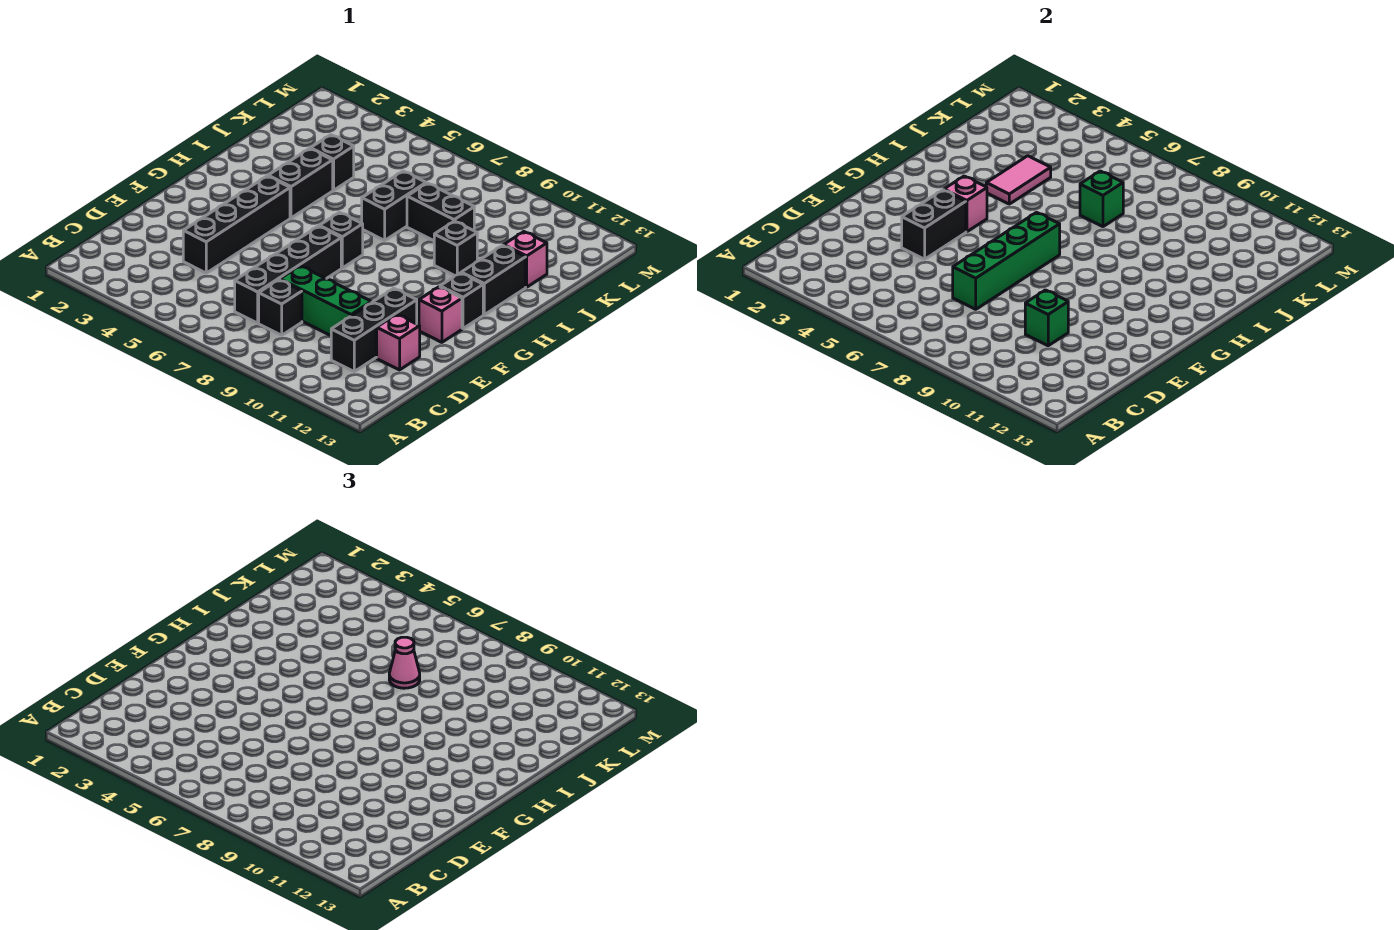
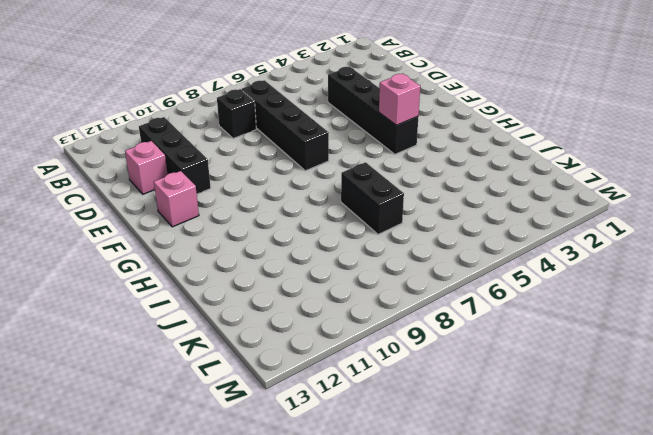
none -> green 1x3 brick [280,266,371,336]
none -> black 1x1 brick [319,212,363,268]
none -> black 1x1 brick [440,273,483,329]

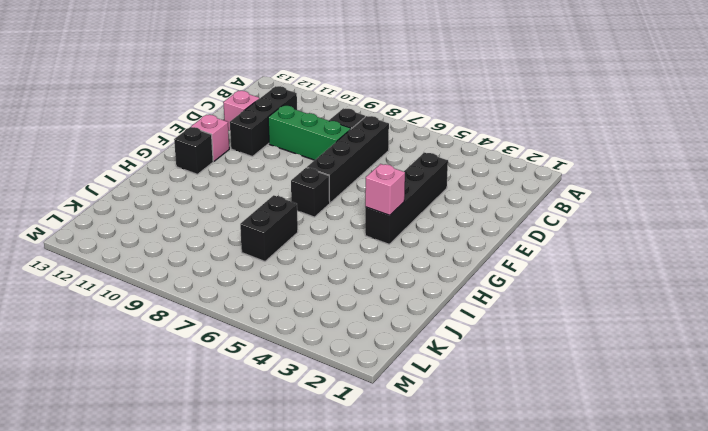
none -> black 1x2 brick [268,149,333,218]
none -> black 1x2 brick [461,245,526,315]
none -> black 1x1 brick [434,221,477,276]

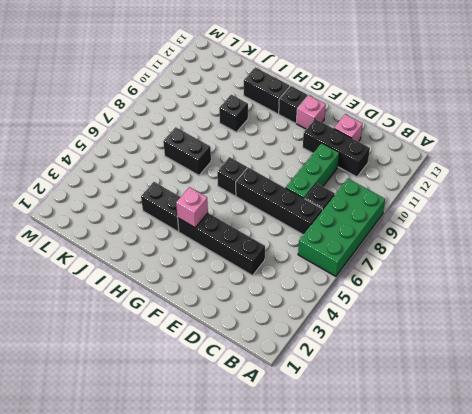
green 2x4 brick [298,178,385,276] -> none
none -> black 1x1 brick [311,135,354,190]
none -> black 1x2 brick [407,183,474,241]
none -> pink 1x1 brick [504,232,547,287]

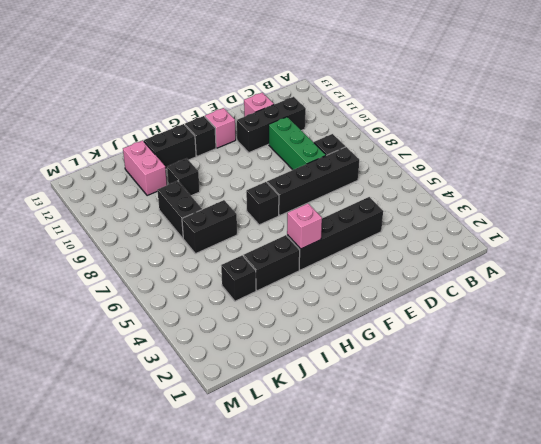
pink 1x2 brick [123,140,167,196] -> pink 1x1 brick [504,232,547,287]
none -> green 1x4 brick [953,212,1060,309]
none -> green 1x1 brick [1025,290,1068,346]
none -> black 1x2 brick [902,190,966,259]

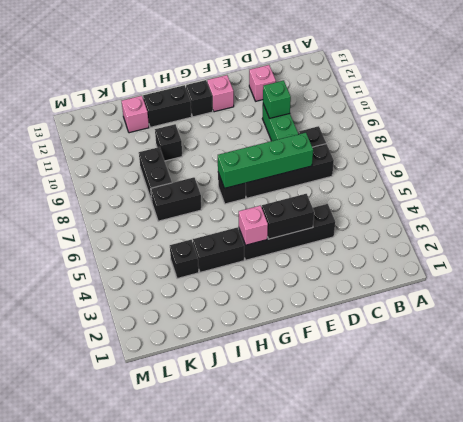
none -> black 1x3 brick [331,288,417,371]
none -> pink 1x2 tile [986,156,1051,204]
none -> green 1x1 brick [1080,171,1123,227]

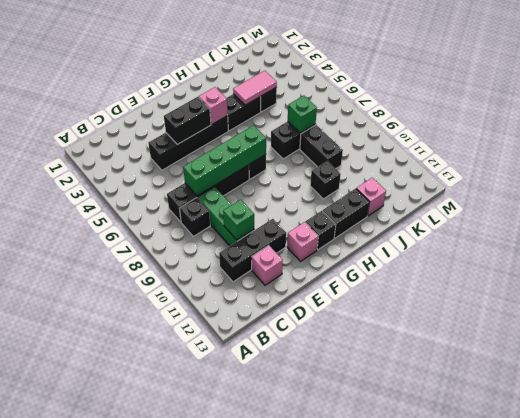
none -> pink 1x1 cone [389,637,420,688]

